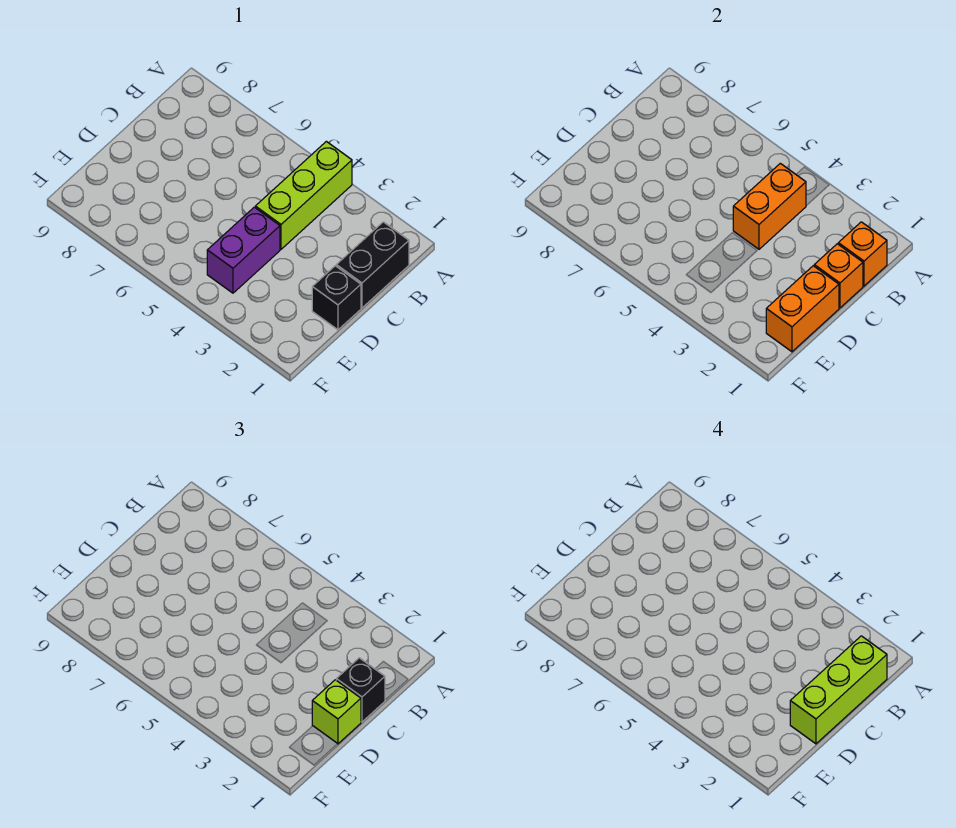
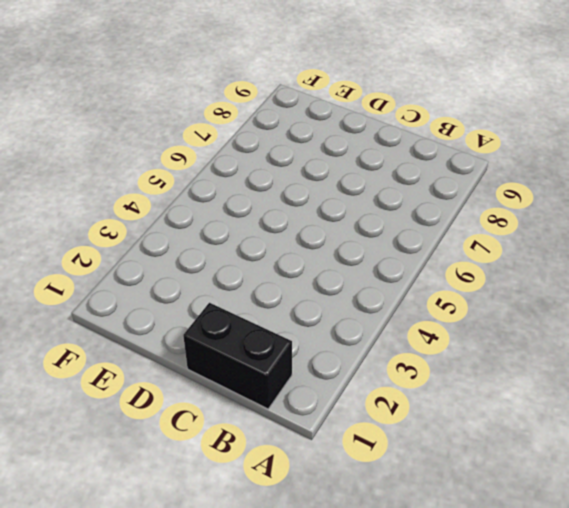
none -> lime 1x3 brick [255,141,352,249]
none -> black 1x1 brick [312,266,361,330]

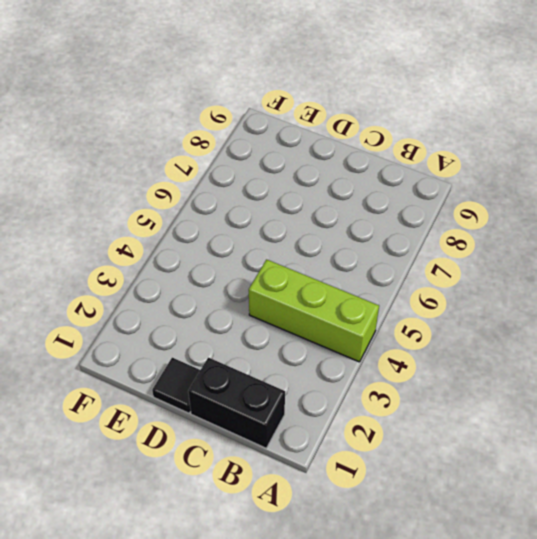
black 1x1 tile [152,358,200,413] -> black 1x1 brick [312,266,361,330]
none -> purple 1x2 brick [207,207,280,293]
none -> orange 1x1 brick [838,222,887,286]

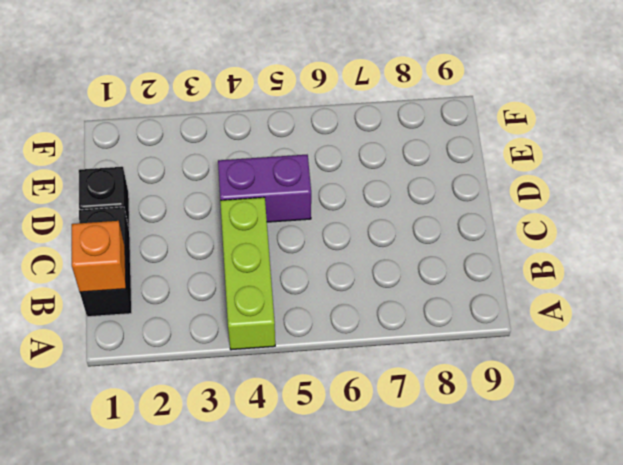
purple 1x2 brick [218,155,311,222] -> purple 1x2 brick turned to [207,207,280,293]
none -> orange 1x2 brick [733,163,806,249]
none -> orange 1x1 brick [814,244,863,308]

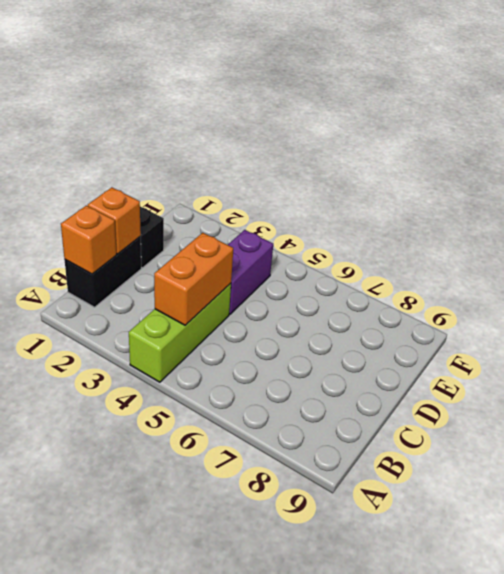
none -> orange 1x2 brick [766,266,839,352]
none -> black 1x1 brick [336,658,385,722]

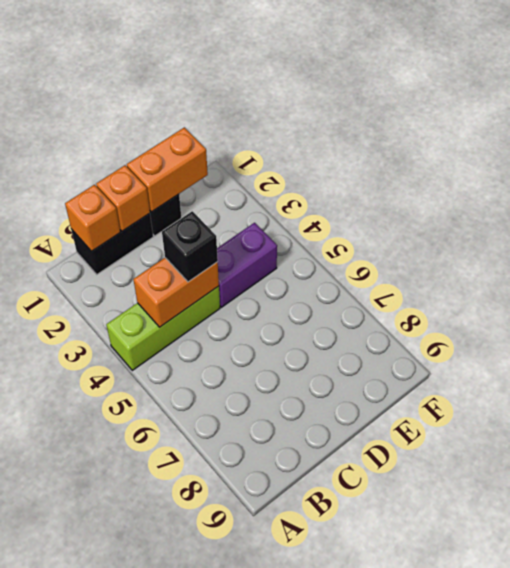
black 1x1 brick [162,211,218,282] -> black 1x1 brick moved to [336,658,385,722]
none -> lime 1x1 brick [312,680,361,744]
none -> lime 1x3 brick [790,636,887,744]

